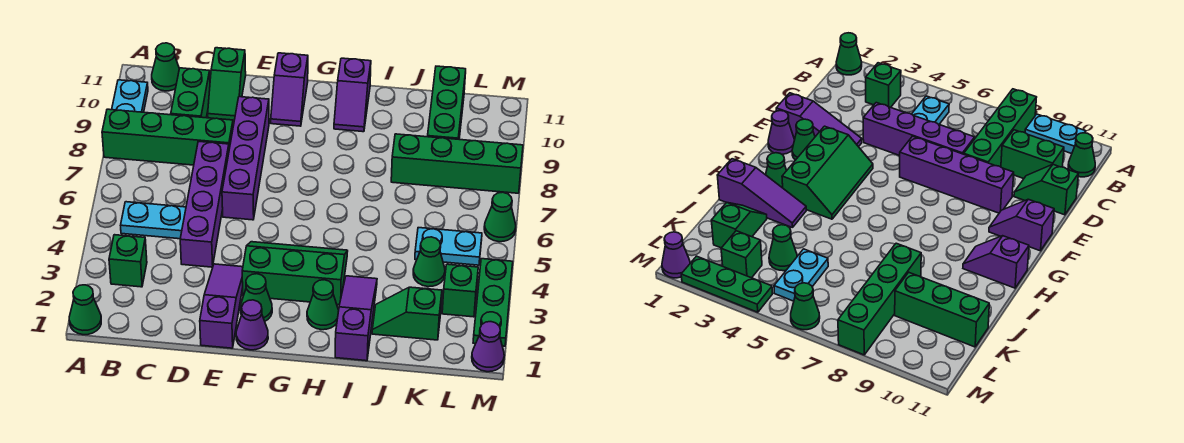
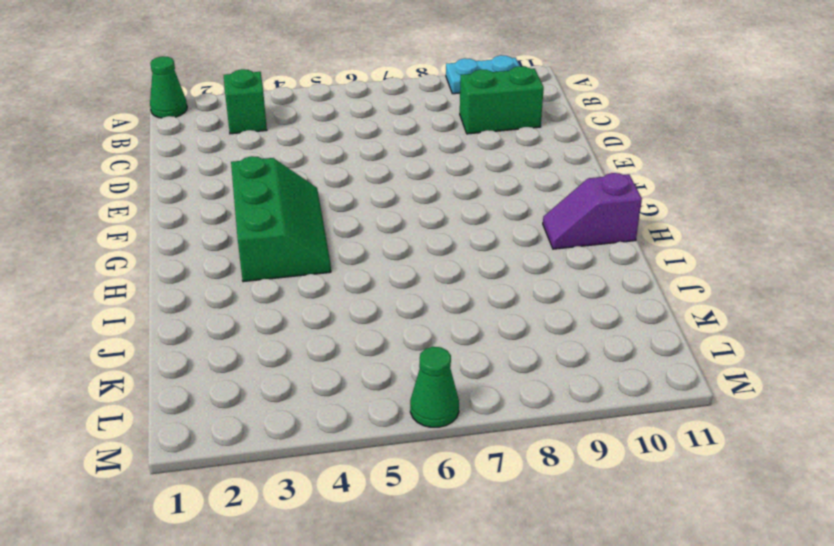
none -> green 1x4 brick [102,109,233,165]
none -> cyan 1x2 plate [121,202,186,239]
none -> green 1x1 cone [152,43,179,91]

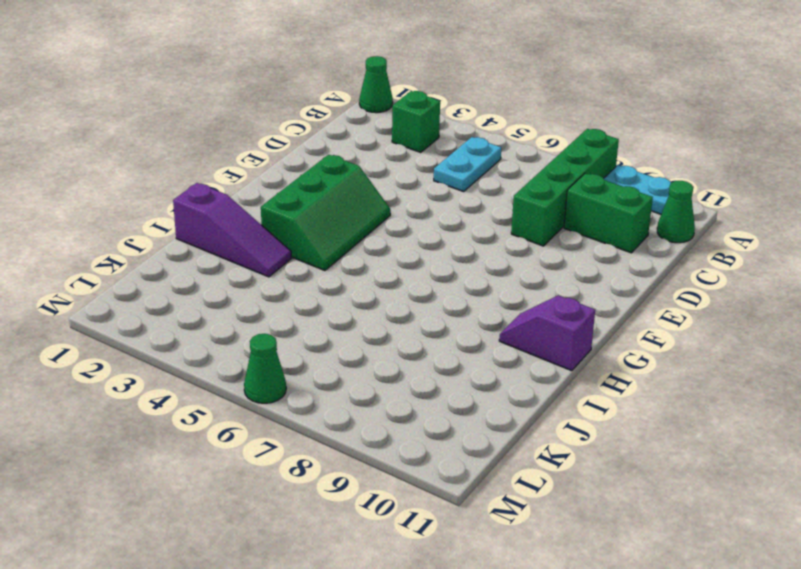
none -> purple 1x4 brick [180,141,229,267]
none -> green 1x2 slope [208,48,246,120]
none -> purple 1x3 slope [200,264,243,348]

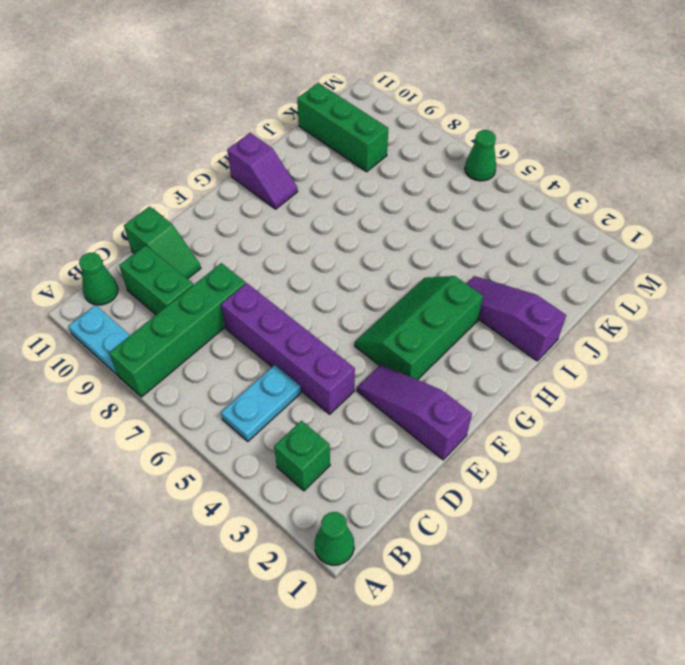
none -> purple 1x4 brick [222,97,269,220]
none -> purple 1x1 cone [236,300,268,350]
none -> green 1x1 cone [241,274,272,321]

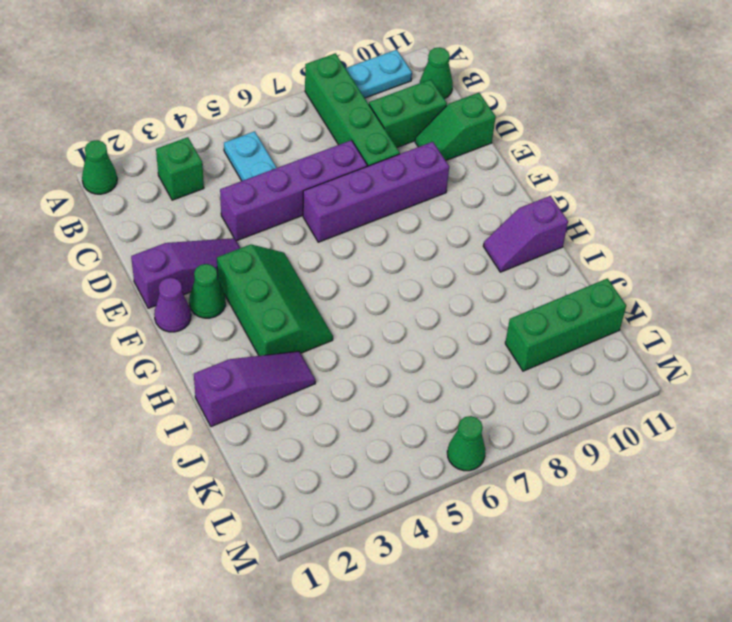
none -> purple 1x2 slope [271,53,308,126]
none -> green 1x1 cone [307,280,339,330]
none -> green 1x2 slope [372,287,442,340]

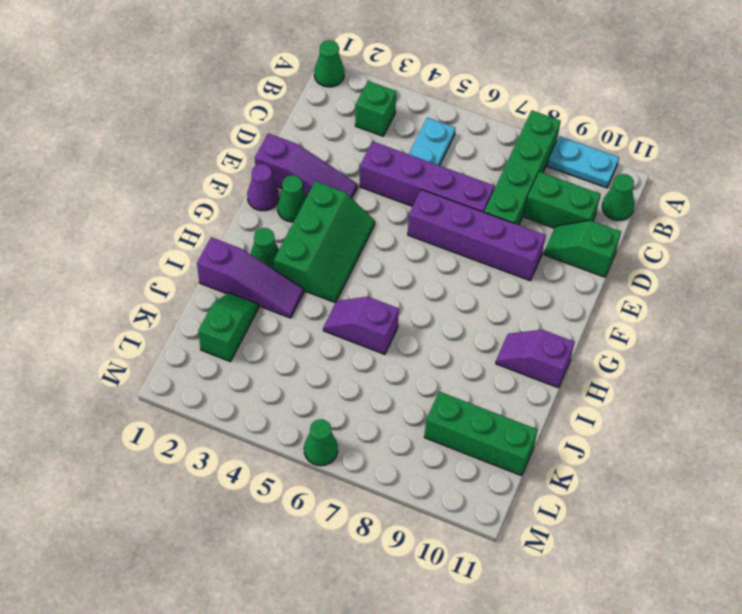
purple 1x2 slope [323,297,399,354] -> purple 1x2 slope moved to [271,53,308,126]
none -> green 1x4 brick [391,134,523,193]
none -> green 1x1 cone [413,237,445,287]
none -> cyan 1x2 plate [415,228,482,265]

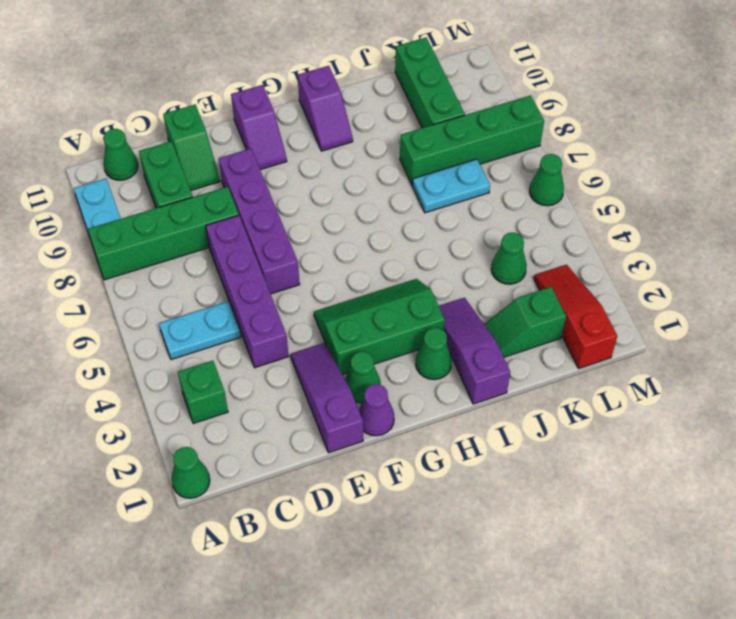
cyan 1x2 plate [412,159,490,213] -> cyan 1x2 plate moved to [415,228,482,265]
red 1x3 slope [534,265,617,368] -> green 1x1 brick [442,264,478,317]
none -> purple 1x1 cone [472,322,504,372]
none -> green 1x3 plate [473,259,513,346]

